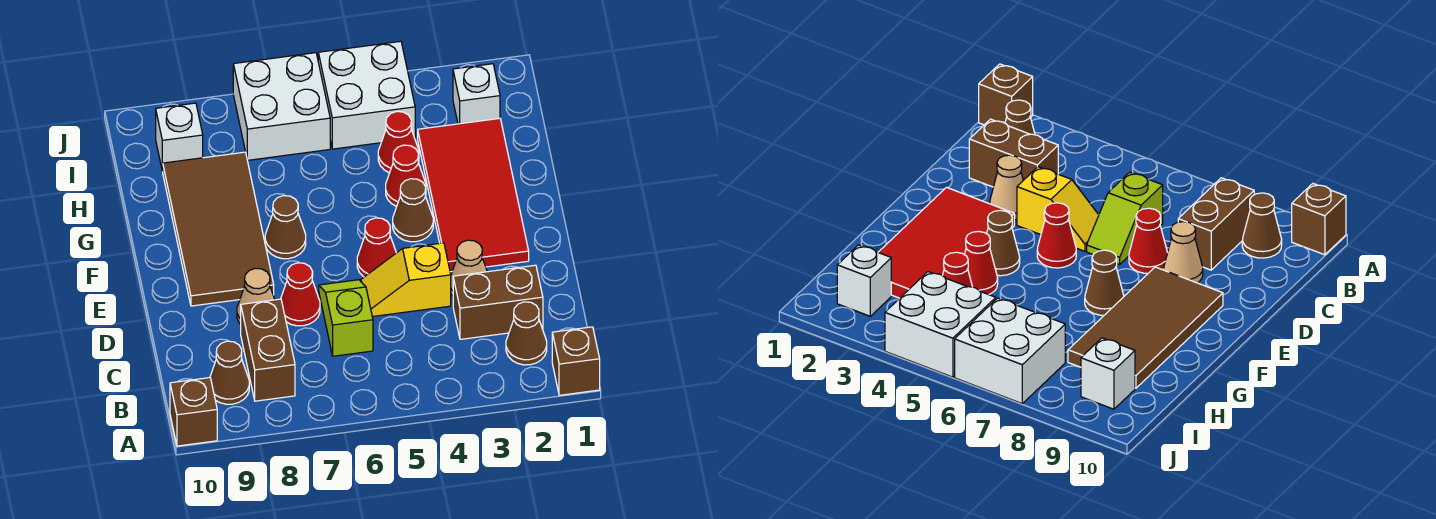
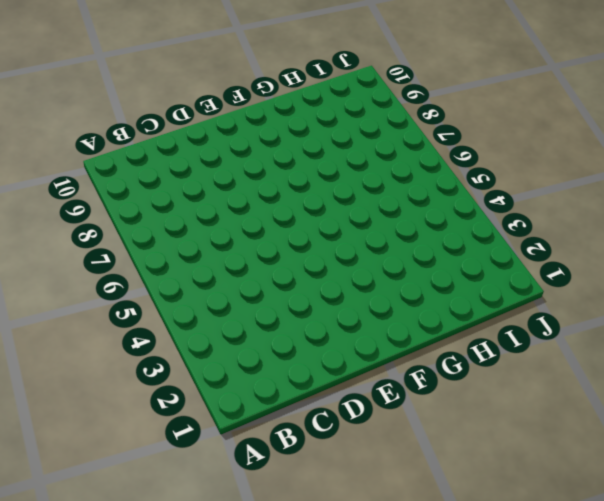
none -> brown 1x1 brick [552,327,600,395]
none -> brown 1x1 brick [170,378,217,446]
none -> brown 1x1 cone [506,302,547,365]

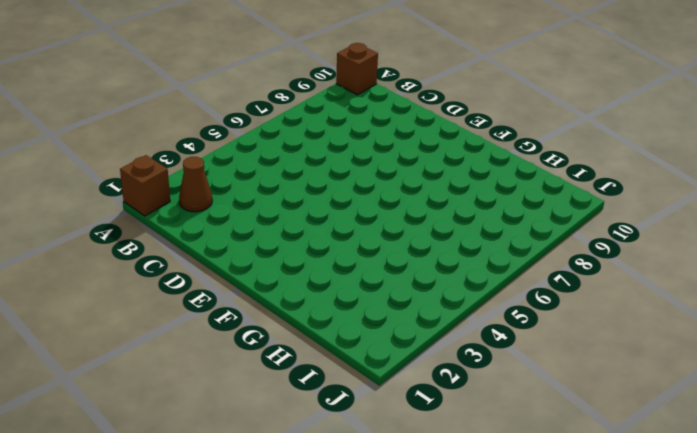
none -> brown 1x2 brick [241,299,295,401]
none -> brown 1x1 cone [210,341,249,404]
none -> brown 1x2 brick [453,265,543,339]

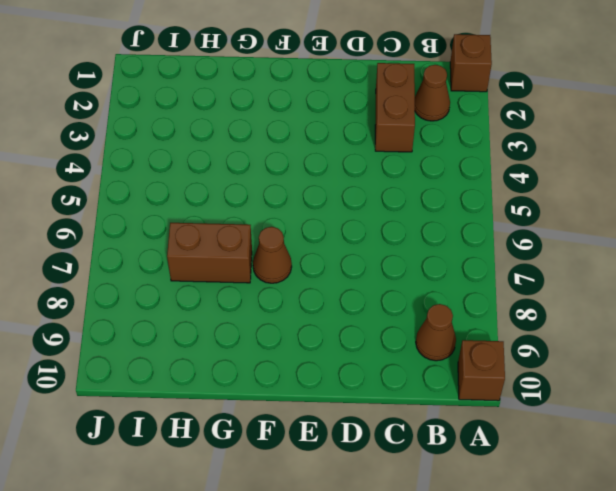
brown 1x2 brick [167,223,252,283] -> brown 1x2 brick moved to [241,299,295,401]
none -> lime 1x2 slope [319,280,373,356]
none -> tan 1x1 cone [451,240,487,296]
none -> yellow 1x2 slope [361,243,451,317]

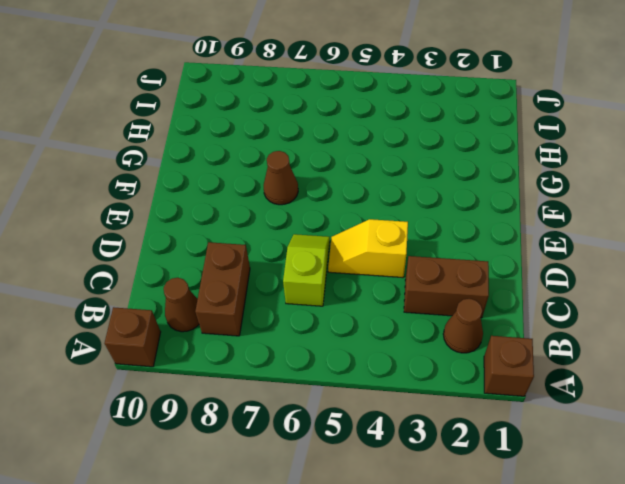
none -> tan 1x1 cone [451,240,487,296]
none -> red 1x1 cone [281,263,320,326]
none -> tan 1x1 cone [237,268,275,324]

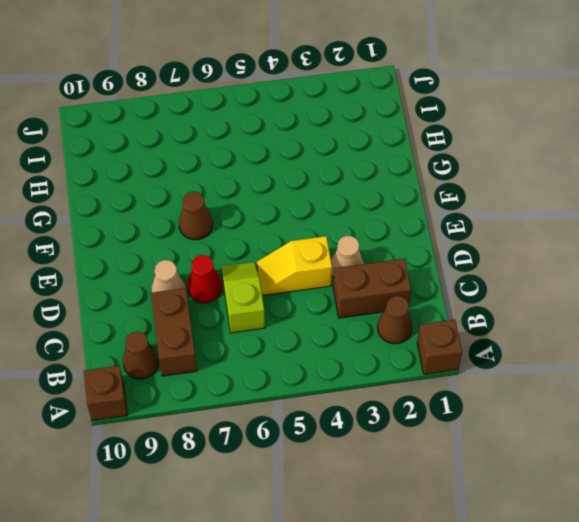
none -> red 2x4 tile [418,118,529,272]
none -> red 1x1 cone [357,218,396,277]
none -> brown 2x4 tile [163,152,274,306]

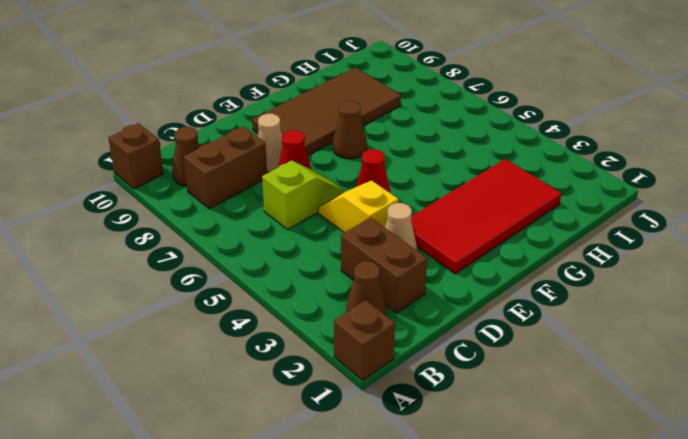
none -> brown 1x1 cone [393,179,433,242]
none -> red 1x1 cone [386,145,426,206]
none -> red 1x1 cone [378,112,419,173]

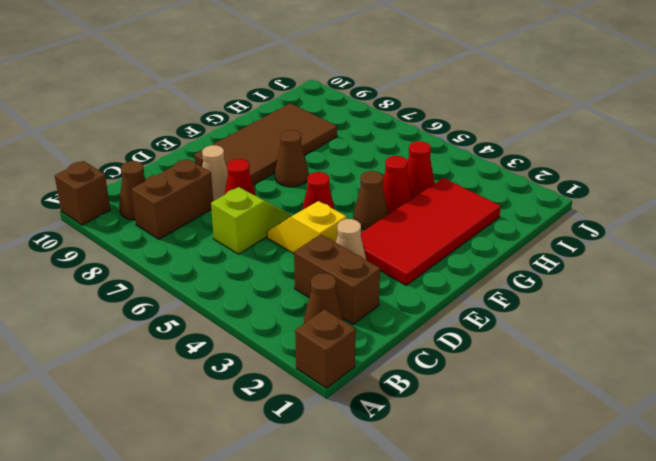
none -> white 1x1 brick [453,64,500,124]
none -> white 2x2 brick [318,41,415,149]
none -> white 2x2 brick [233,53,330,160]

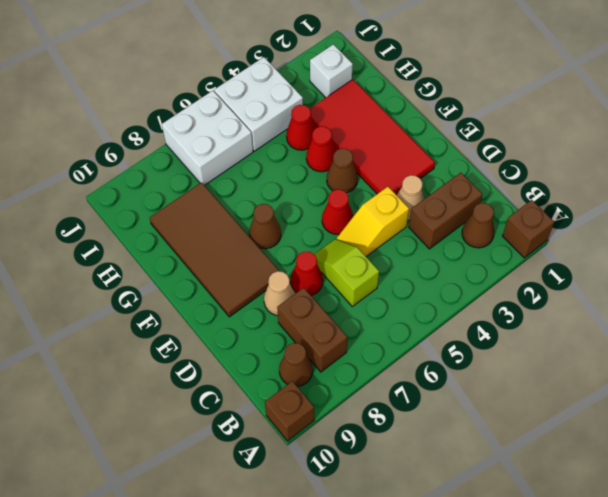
none -> white 1x1 brick [156,103,203,171]

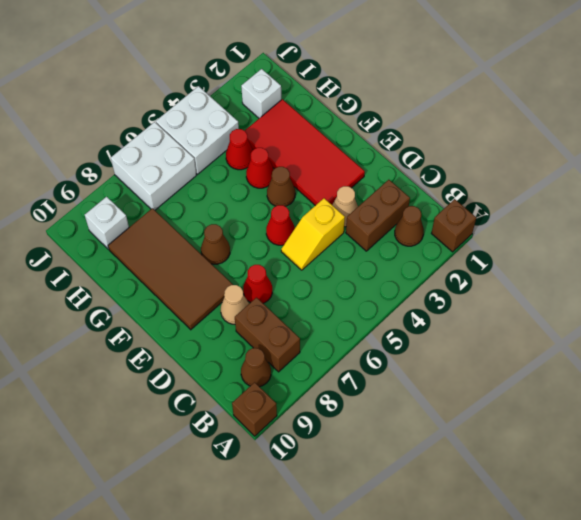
none -> lime 1x2 slope [319,280,373,356]

